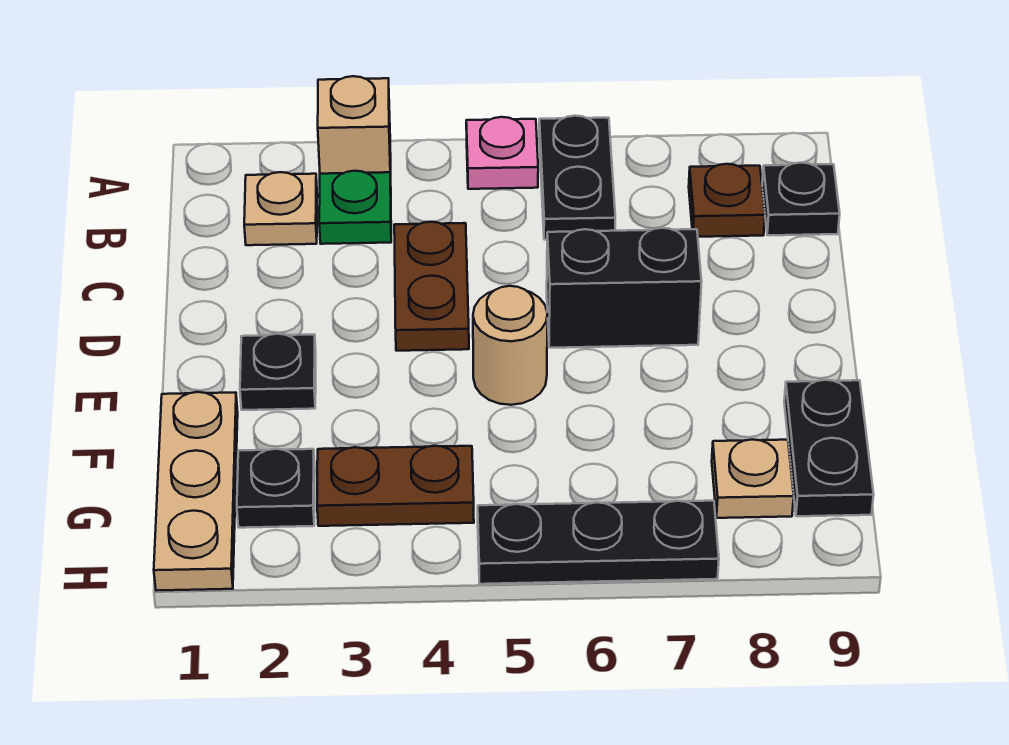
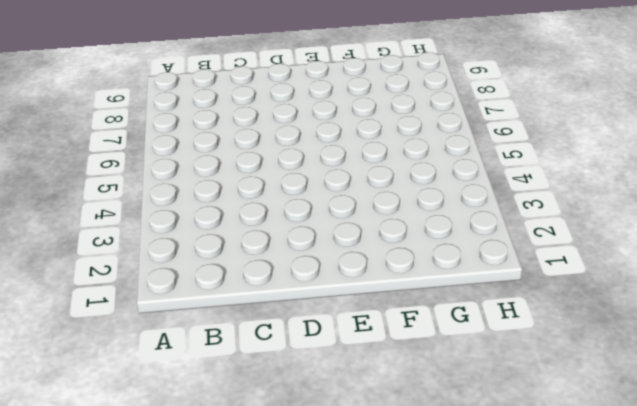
none -> tan 1x1 brick [318,76,391,179]
none -> pink 1x1 plate [466,117,538,189]
none -> black 1x2 plate [539,116,615,240]

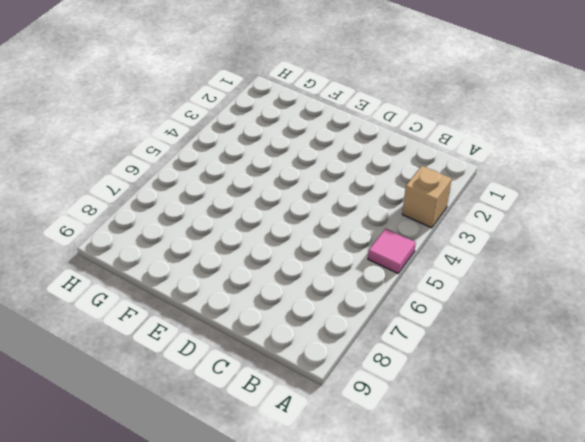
pink 1x1 tile [368,228,416,273] -> pink 1x1 plate [466,117,538,189]
none -> black 1x2 plate [539,116,615,240]
none -> tan 1x1 plate [244,172,317,245]
none -> green 1x1 plate [319,171,391,244]

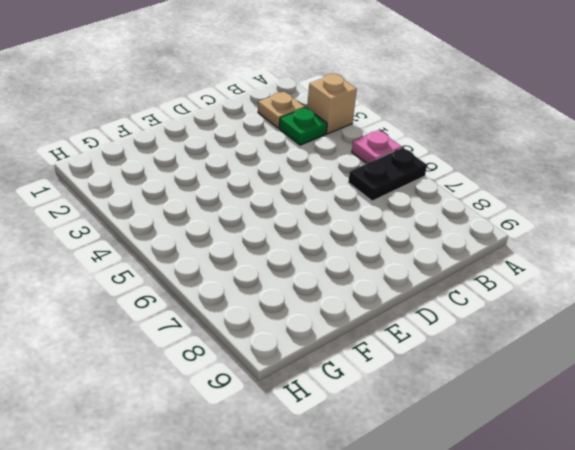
none -> brown 1x1 plate [689,164,765,237]
none -> black 1x1 plate [762,163,840,235]
none -> brown 1x2 plate [394,222,469,351]

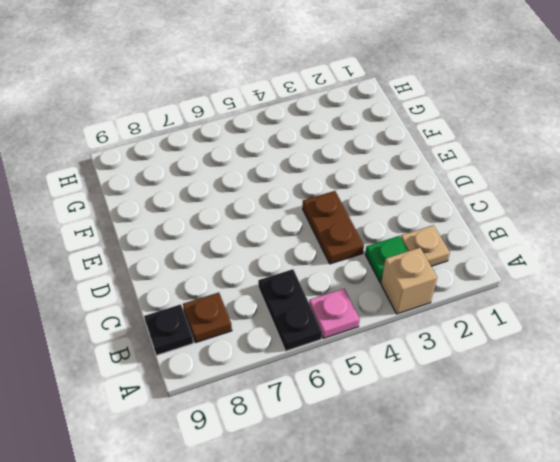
none -> black 1x2 brick [547,228,702,348]
none -> black 1x1 plate [240,334,316,410]
none -> tan 1x1 round brick [473,286,548,405]

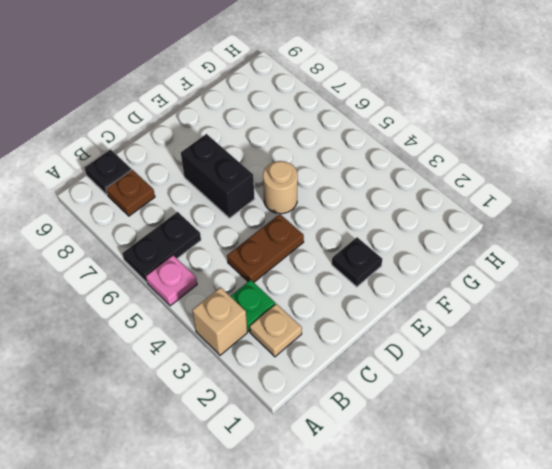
none -> tan 1x3 plate [154,392,238,591]
none -> black 1x2 plate [784,380,874,516]
none -> black 1x1 plate [237,449,315,528]

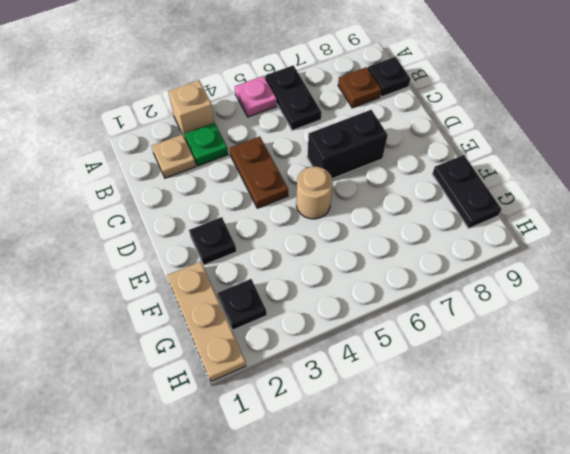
none -> brown 1x2 plate [317,446,474,526]
none -> tan 1x1 plate [712,439,794,518]
none -> black 1x3 plate [478,501,719,584]

